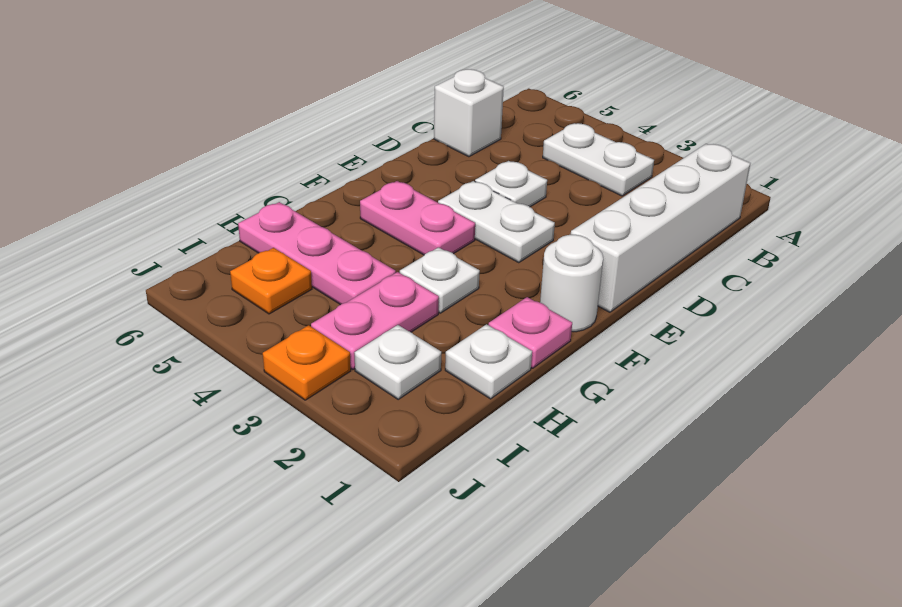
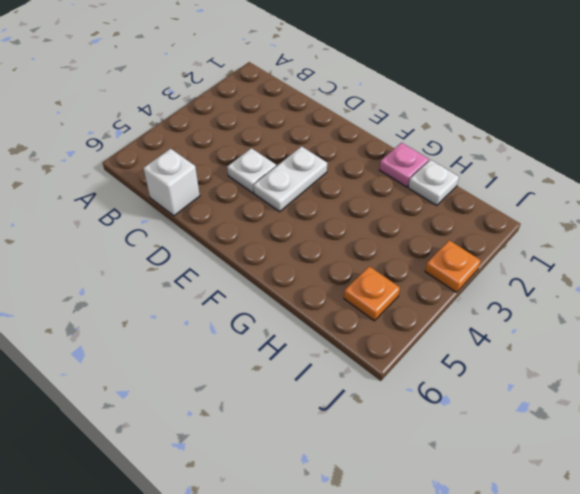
none -> white 1x4 brick [571,144,751,312]
none -> white 1x2 plate [543,123,654,196]
none -> white 1x1 round brick [540,235,603,332]

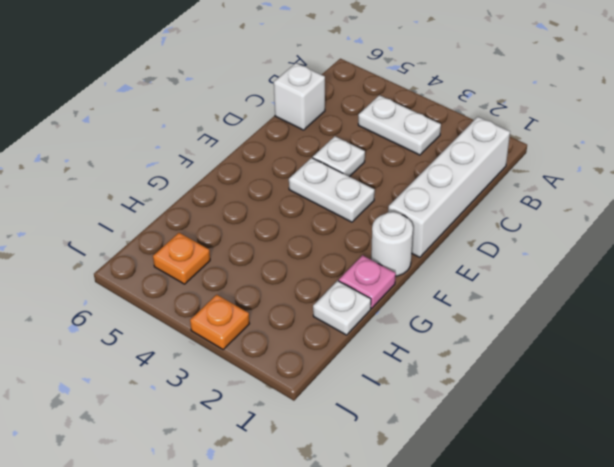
none -> pink 1x2 plate [360,181,475,255]
none -> white 1x1 plate [400,247,480,313]
none -> pink 1x2 plate [311,272,439,369]

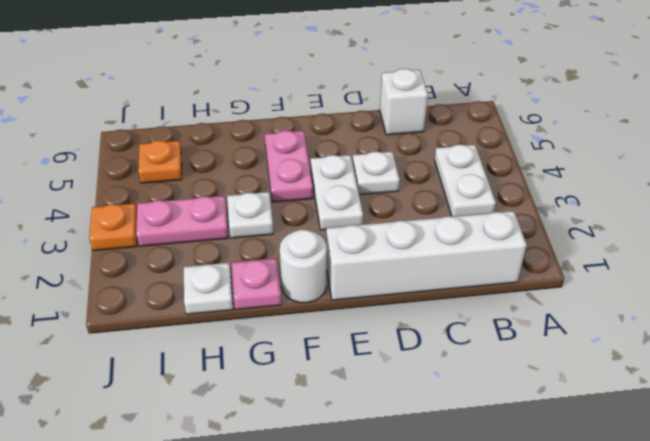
none -> pink 1x3 plate [238,202,396,305]
none -> white 1x1 plate [354,325,441,399]

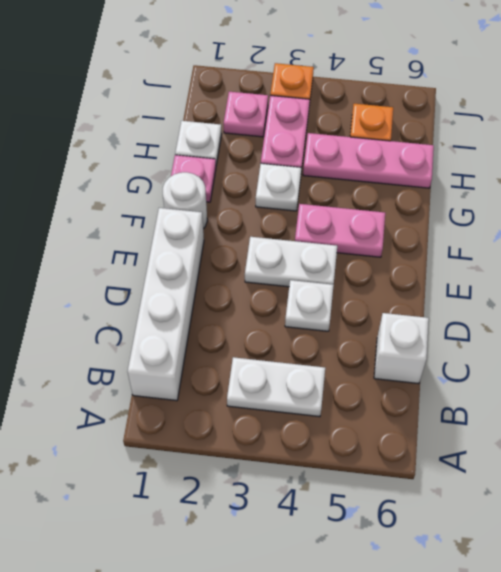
pink 1x1 plate [224,92,268,137] -> white 1x1 plate [354,325,441,399]

